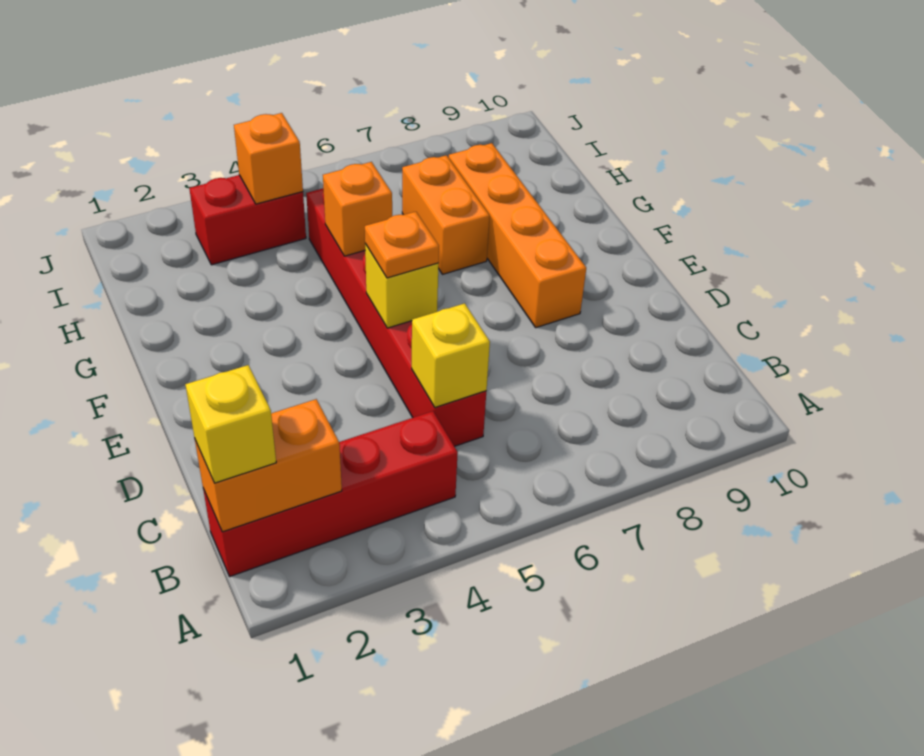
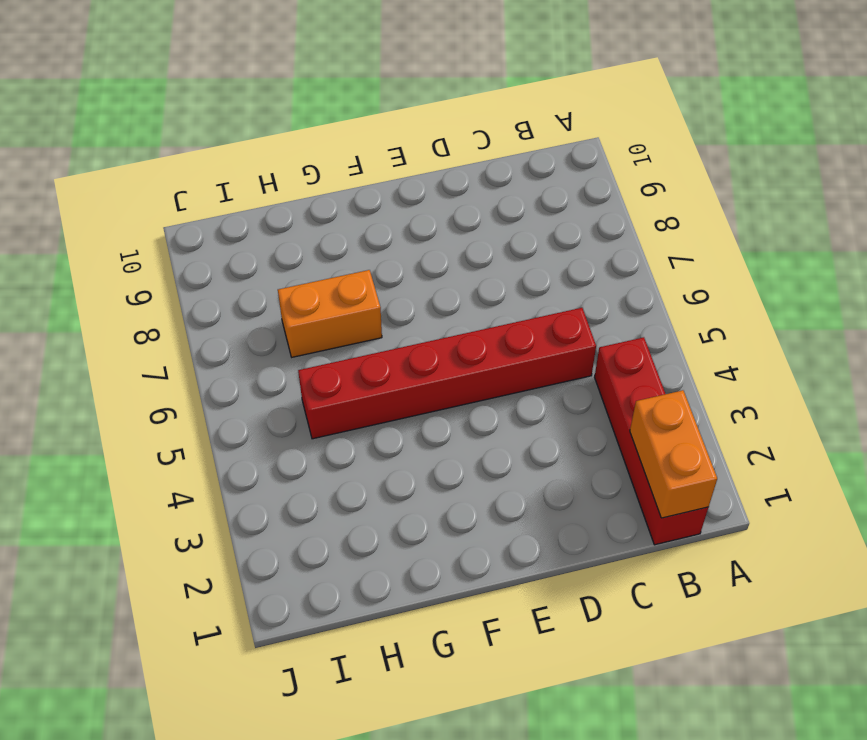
none -> orange 1x4 brick [449,143,586,328]
none -> red 1x2 brick [189,175,306,265]
none -> yellow 1x1 brick [412,303,490,407]

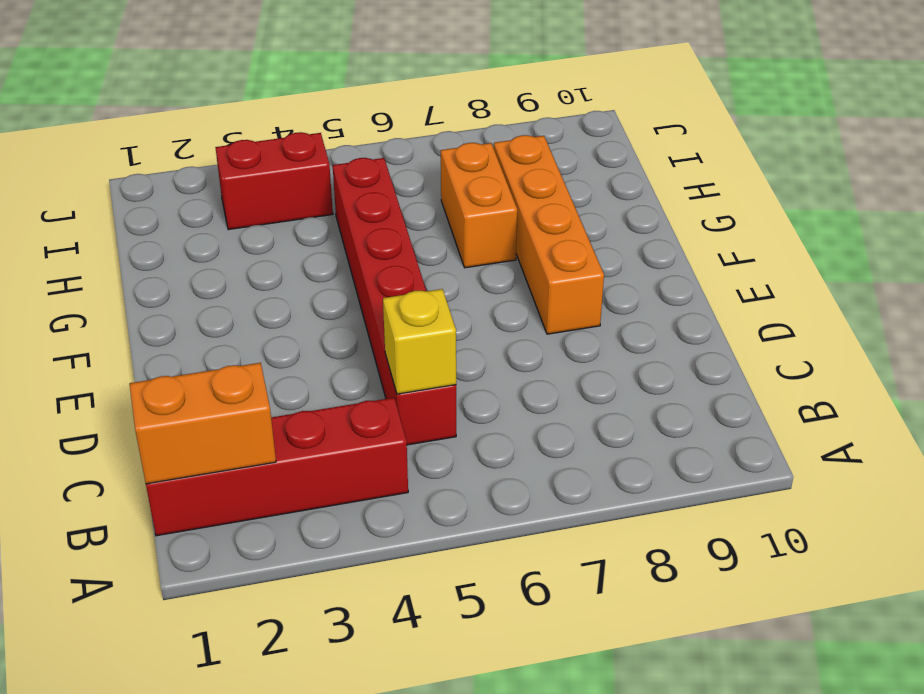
none -> yellow 1x1 brick [365,244,438,328]
none -> orange 1x1 brick [323,162,392,256]
none -> orange 1x1 brick [234,113,303,204]

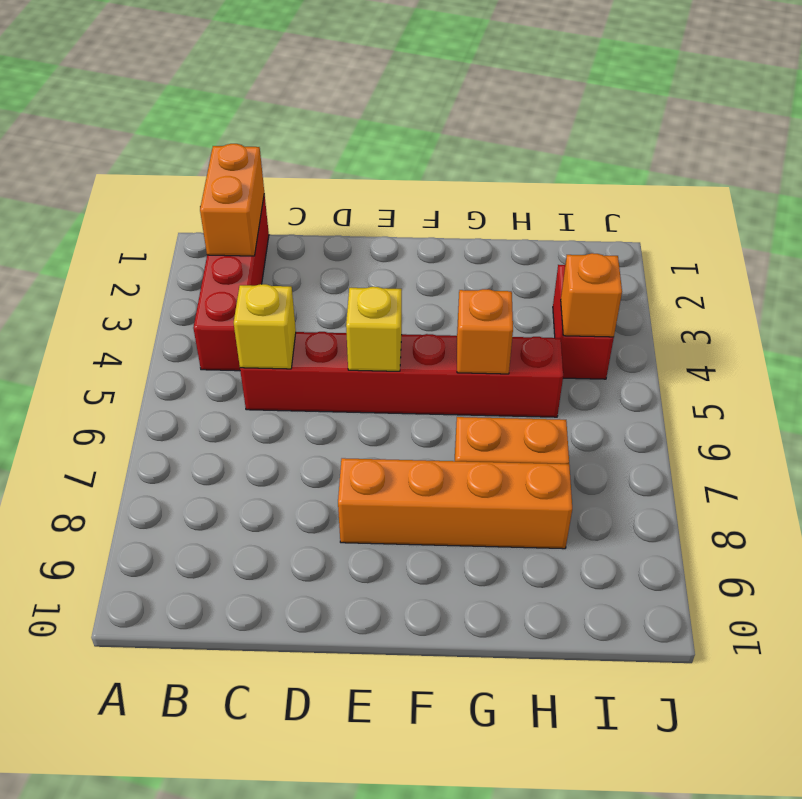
none -> yellow 1x1 brick [185,365,276,483]
none -> orange 1x1 plate [365,212,439,278]

